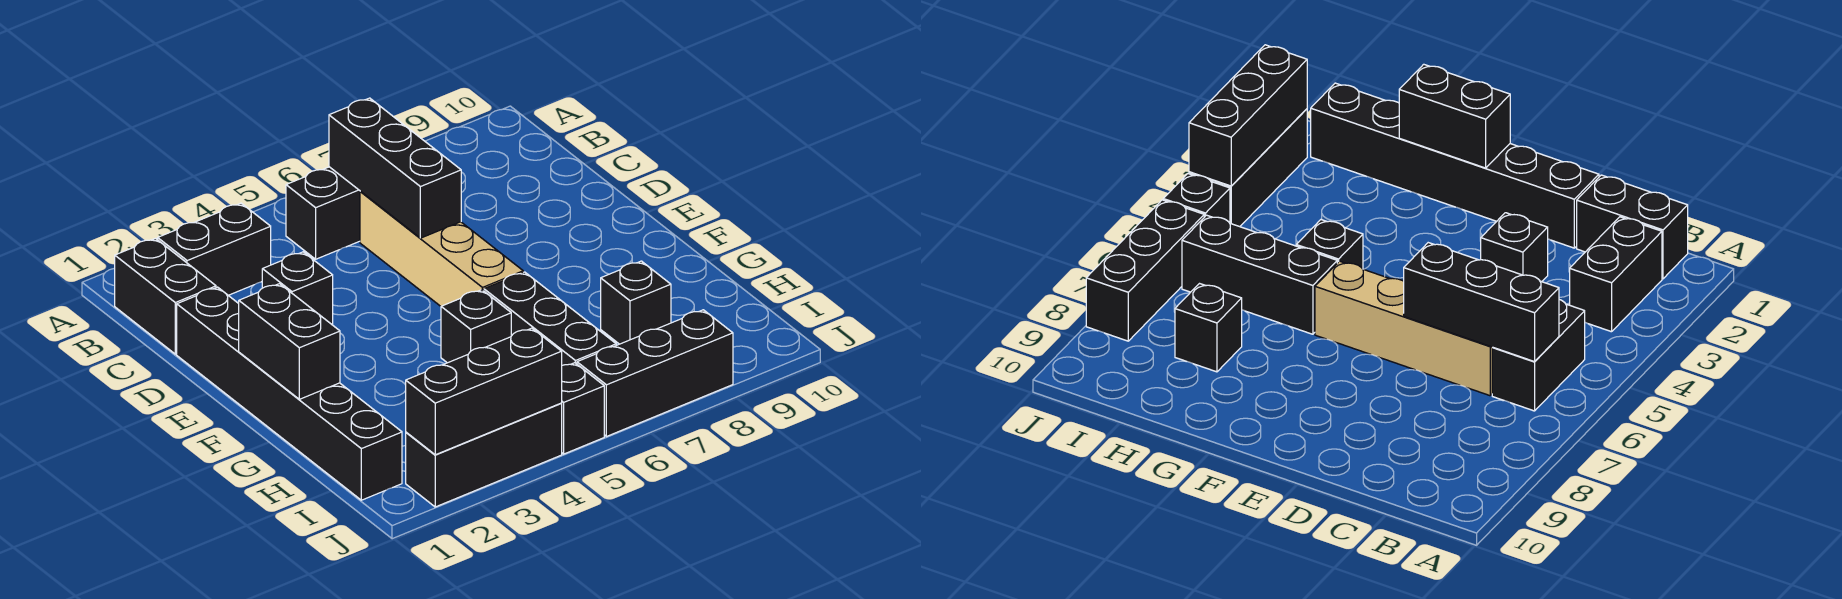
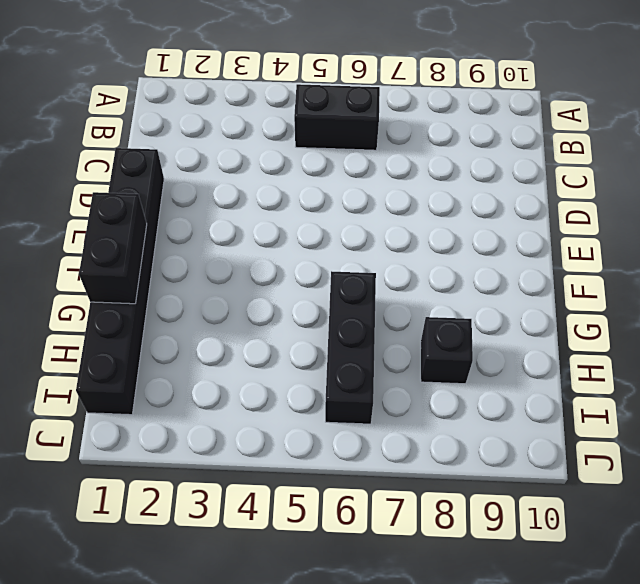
none -> black 1x2 brick [115,239,216,354]
none -> black 1x2 brick [158,203,271,295]
none -> tan 1x4 brick [360,191,523,306]

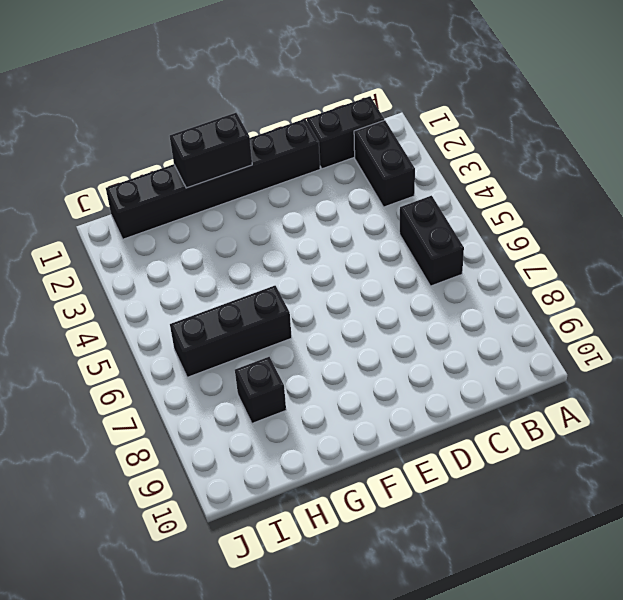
none -> tan 1x4 brick [360,191,523,306]
none -> black 1x1 brick [262,252,333,325]
none -> black 1x1 brick [441,290,511,363]

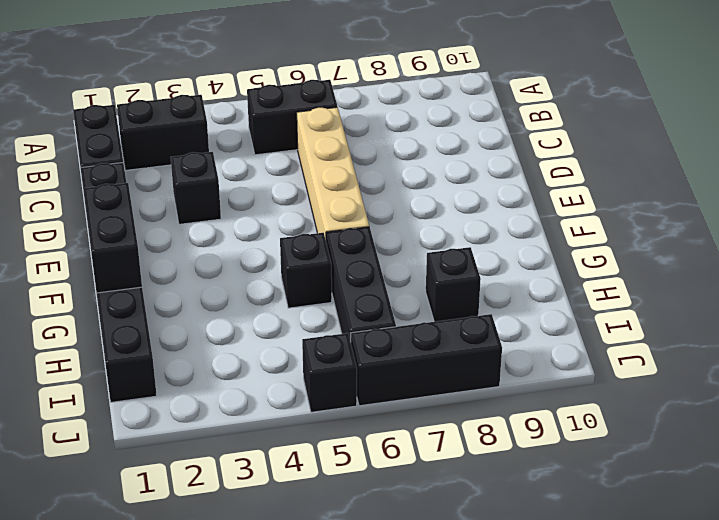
none -> black 1x3 brick [406,403,562,507]
none -> black 1x3 brick [329,98,461,238]
none -> black 1x3 brick [406,328,562,455]

